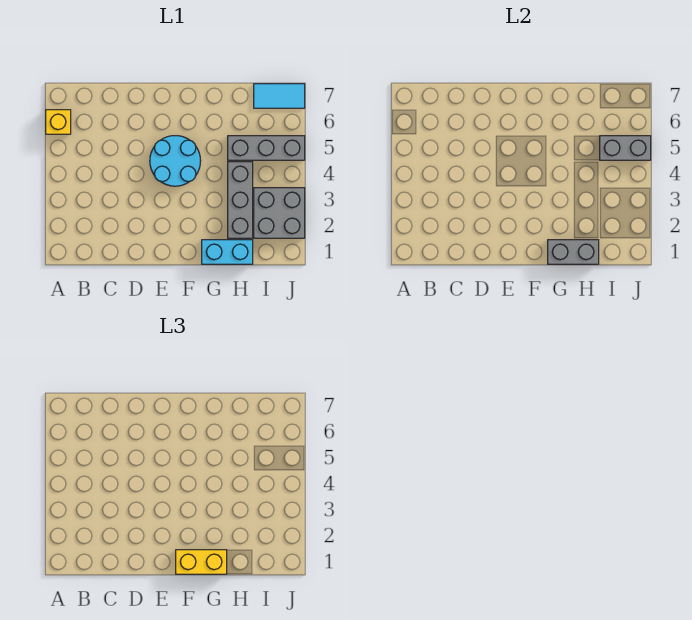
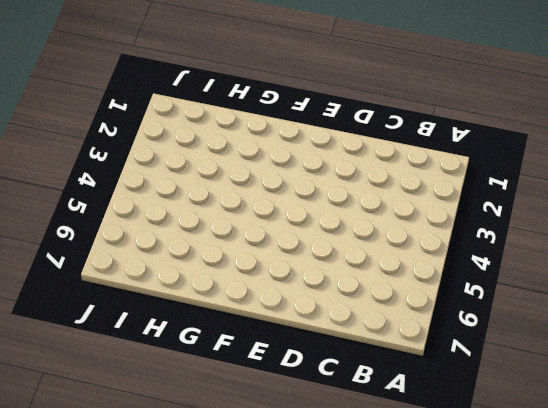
none -> yellow 1x1 brick [46,110,71,134]
none -> cyan 2x2 round brick [150,136,201,186]

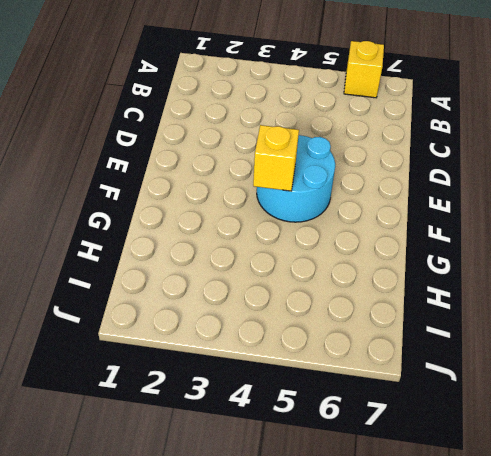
yellow 1x1 brick [253,125,299,191] -> none
none -> cyan 1x2 brick [202,240,253,264]
none -> grey 1x3 brick [228,162,253,238]

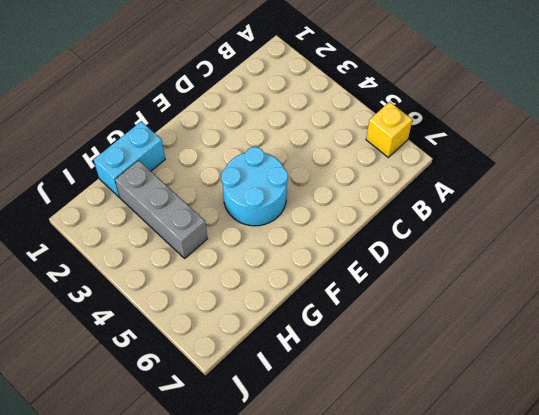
none -> grey 1x3 brick [228,136,305,160]
none -> grey 2x2 brick [254,188,305,238]

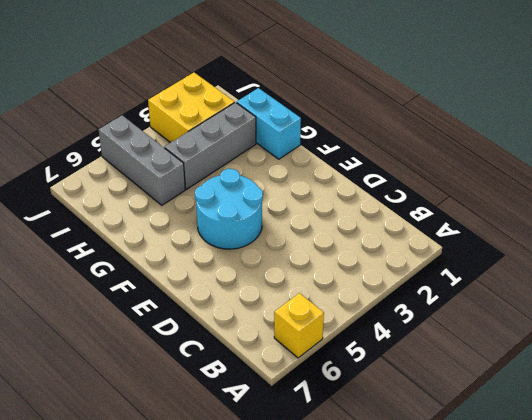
yellow 2x2 brick [148,73,235,143] -> grey 2x2 brick [254,188,305,238]
none -> cyan 1x2 tile [254,84,305,108]
none -> grey 1x2 brick [548,240,599,264]

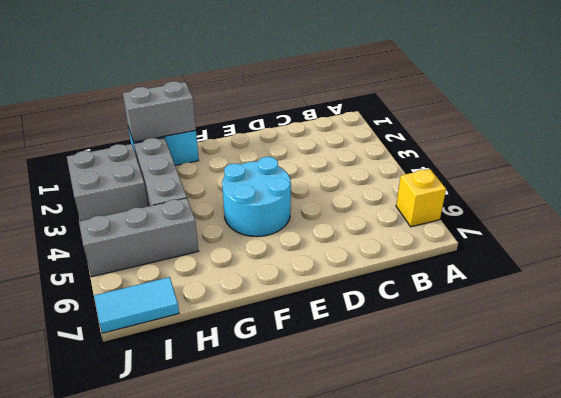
none -> grey 1x2 brick [600,136,651,160]
none -> yellow 1x2 brick [176,550,227,574]

